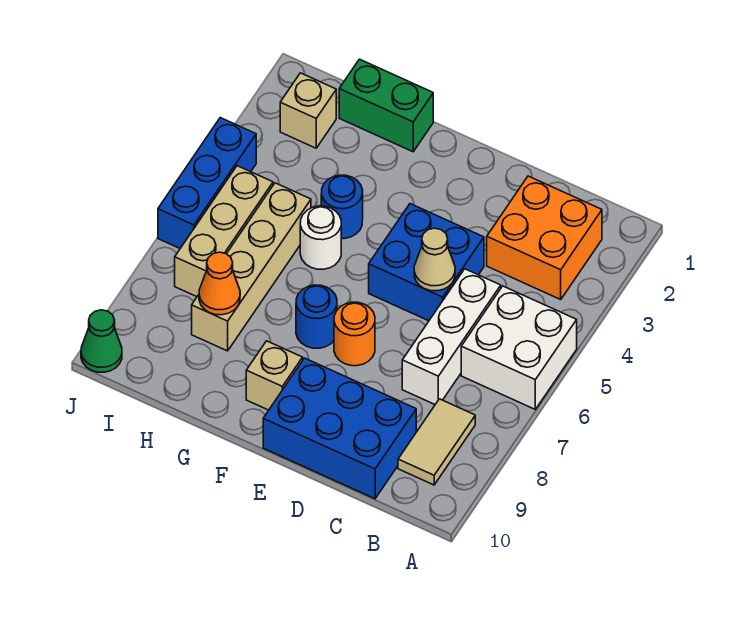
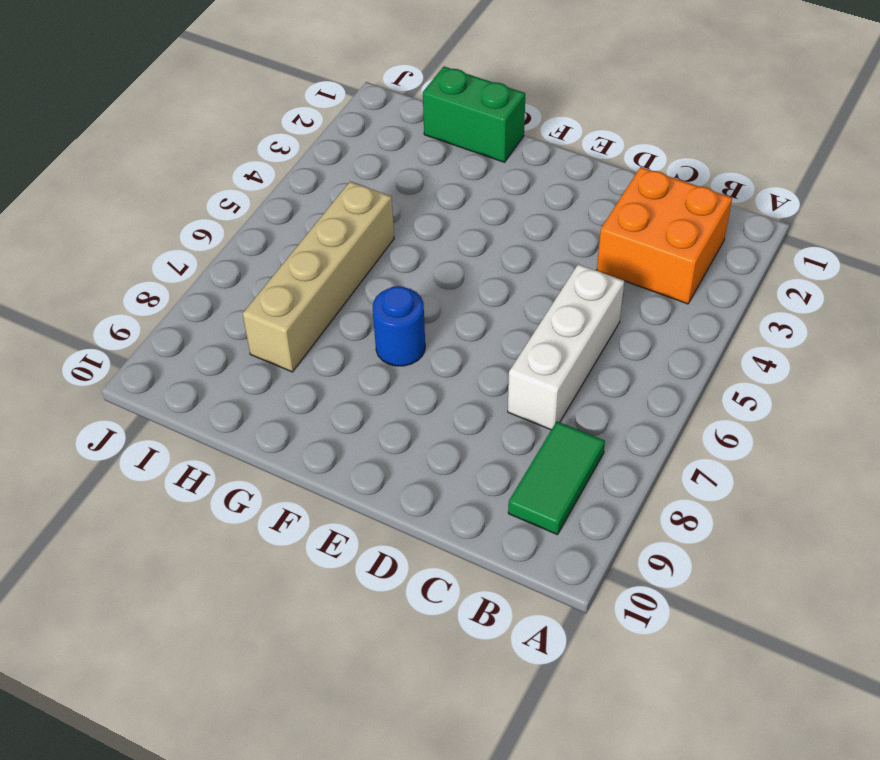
green 1x2 tile [508,421,605,535] -> tan 1x2 tile [398,399,475,485]
none -> white 2x2 brick [461,286,577,409]
none -> blue 2x3 brick [263,358,416,499]
none -> blue 2x2 brick [369,204,484,321]

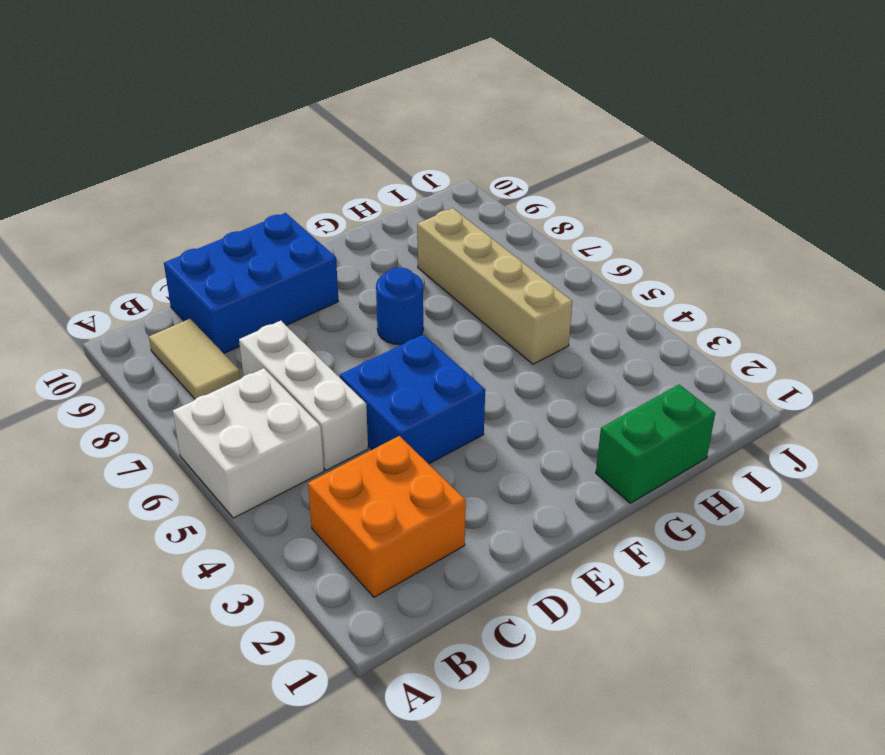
none -> orange 1x1 round brick [334,302,375,366]
none -> tan 1x1 brick [246,341,303,410]
none -> blue 1x1 round brick [321,175,363,239]

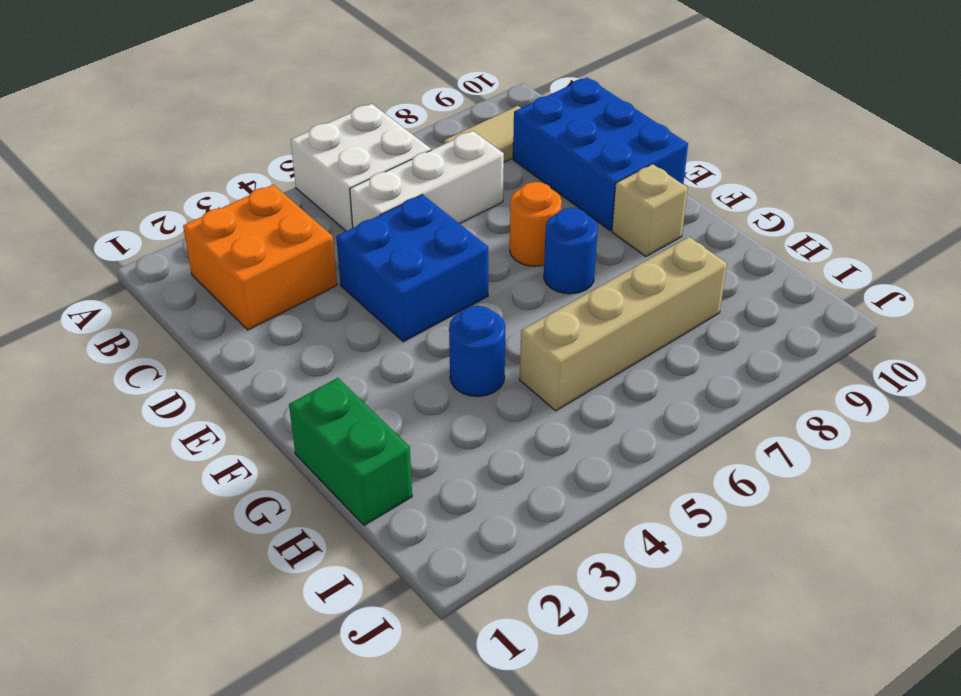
none -> white 1x1 round brick [300,206,341,269]
none -> tan 1x1 brick [280,73,336,148]
none -> tan 1x3 brick [175,166,273,297]

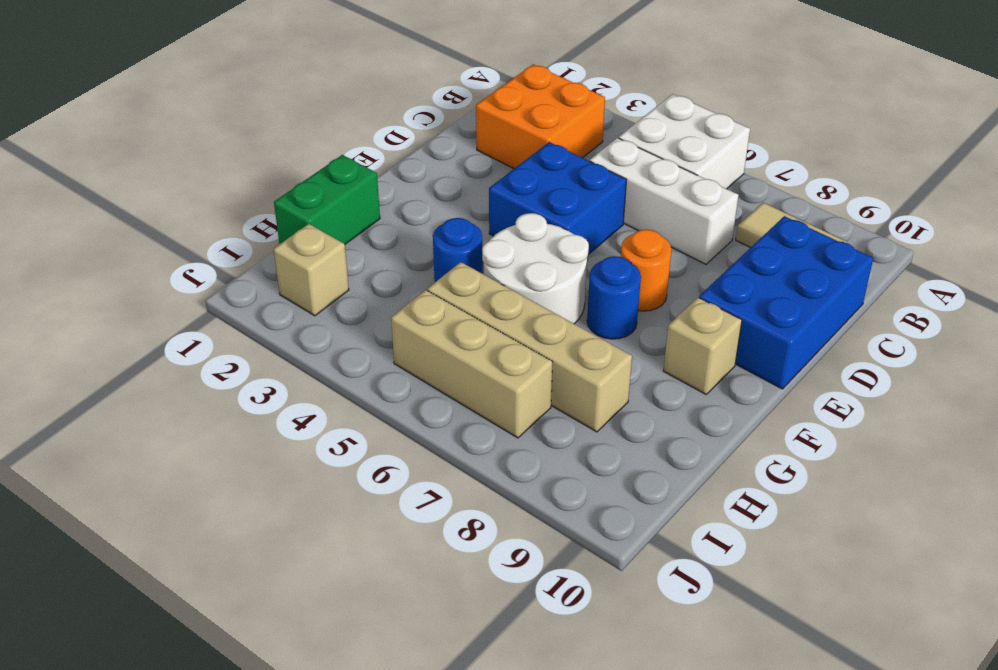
white 2x2 round brick [482,213,589,324] -> white 1x1 round brick [300,206,341,269]
none -> blue 1x3 brick [158,118,256,248]
none -> green 1x1 cone [81,310,122,372]
none -> tan 1x1 cone [414,228,455,291]

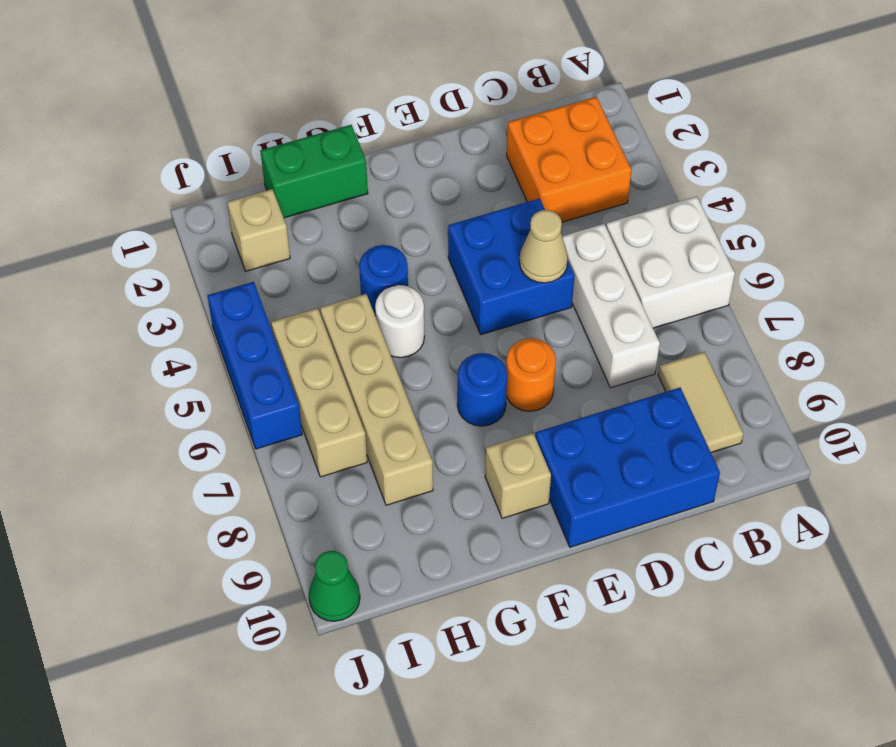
none -> orange 1x1 cone [199,252,240,315]

